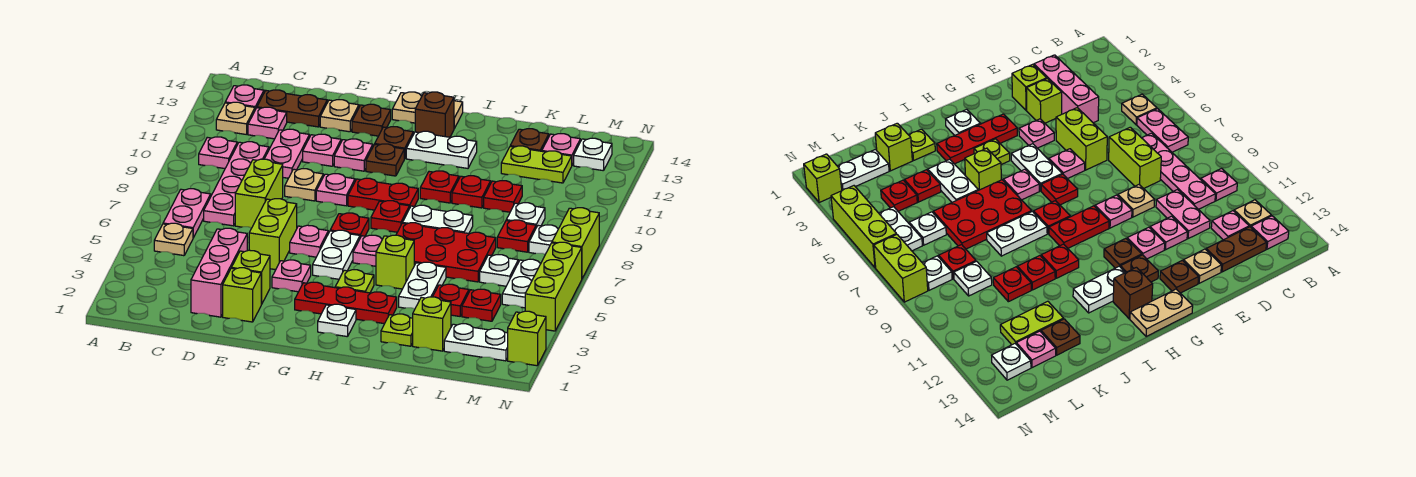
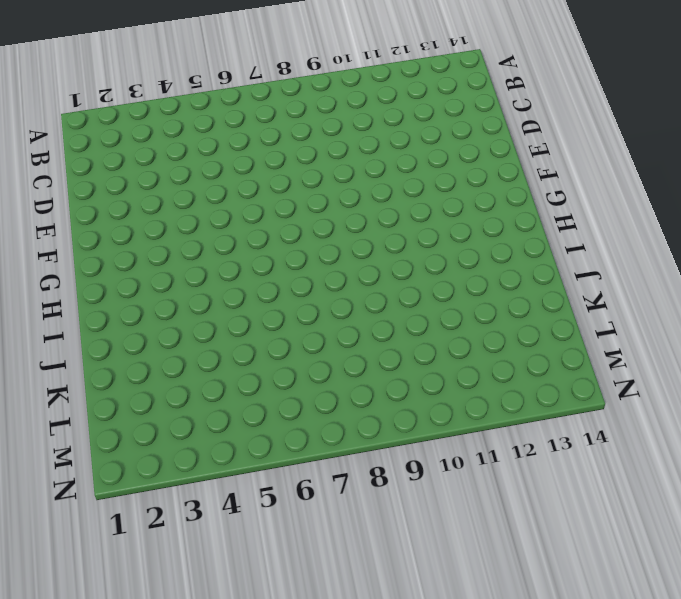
none -> tan 1x1 plate [154,223,193,256]
none -> pink 1x2 plate [163,189,211,238]
none -> pink 1x1 plate [199,137,237,169]
none -> tan 1x1 plate [216,102,255,134]

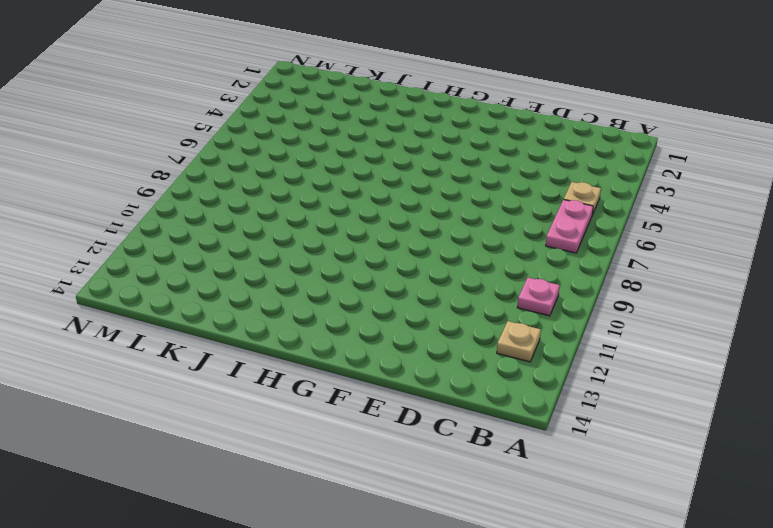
none -> pink 1x1 plate [225,85,264,109]
none -> pink 1x4 plate [204,142,269,226]
none -> pink 1x1 plate [248,107,287,139]
none -> brown 1x2 plate [257,90,327,127]

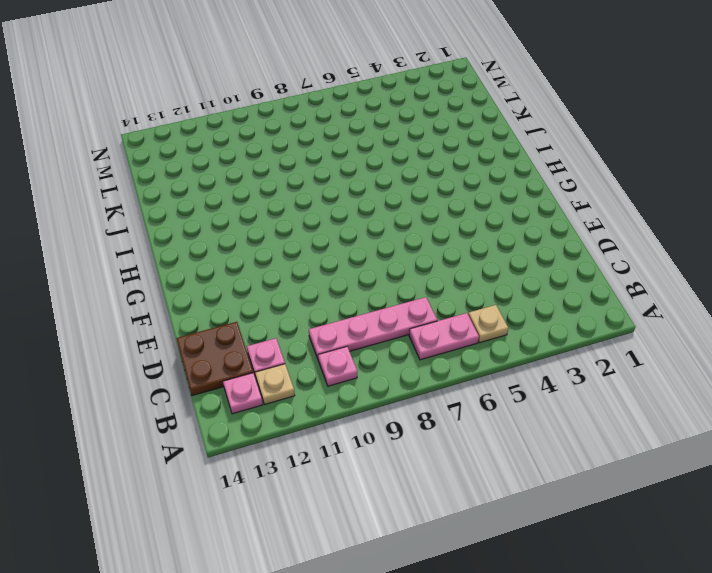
brown 2x2 plate [176,322,253,396] -> brown 1x2 plate [257,90,327,127]
none -> pink 1x3 brick [191,228,247,317]
none -> lime 1x2 brick [235,159,283,228]
none -> pink 1x2 plate [265,129,309,178]
none -> lime 1x1 brick [223,268,261,322]

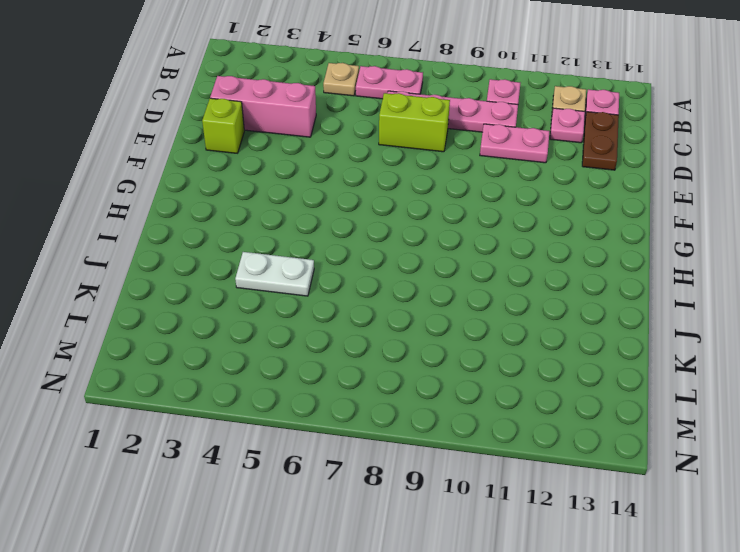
none -> lime 1x1 brick [232,250,270,304]
none -> lime 1x2 brick [249,199,297,270]
none -> tan 1x1 plate [285,169,323,201]
none -> pink 1x1 plate [303,134,341,166]

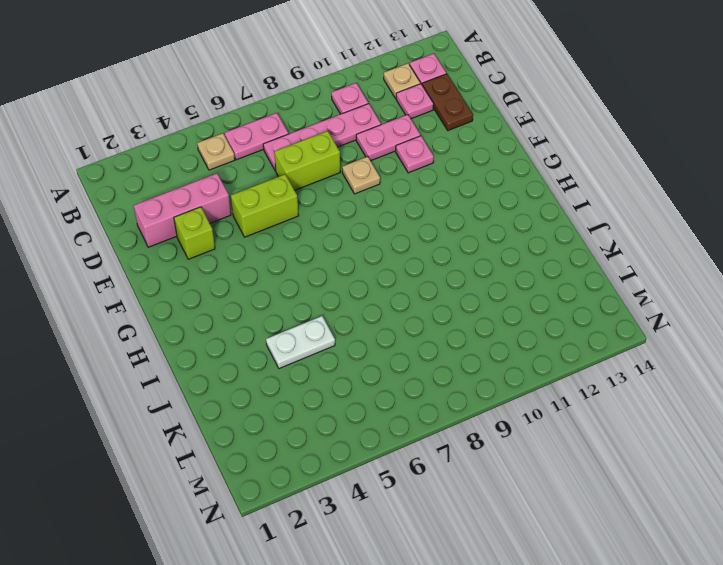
none -> lime 1x1 brick [223,268,261,322]
none -> tan 1x1 plate [320,100,359,132]
none -> pink 1x1 plate [272,260,311,292]
none -> pink 1x1 plate [290,225,328,257]

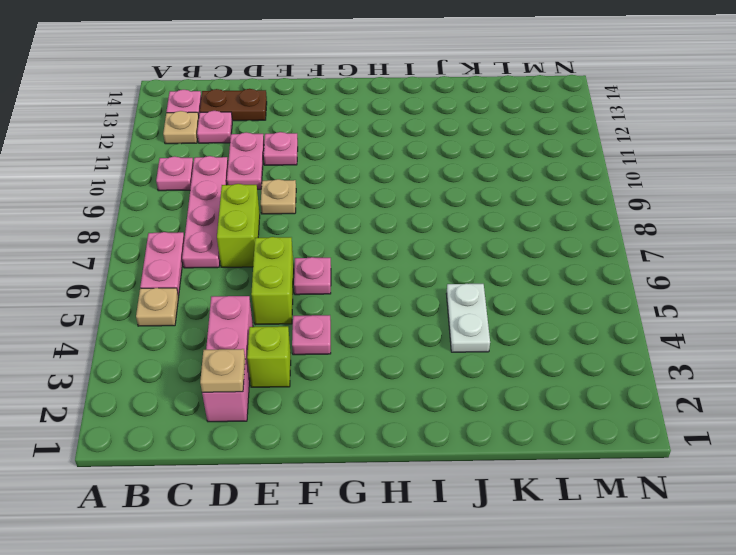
tan 1x1 plate [200,349,245,392] -> tan 1x1 plate moved to [320,100,359,132]
none -> lime 1x1 brick [223,268,261,322]
none -> pink 1x1 plate [316,174,355,206]
none -> pink 1x1 plate [334,139,373,171]
none -> brown 1x1 plate [352,104,391,136]

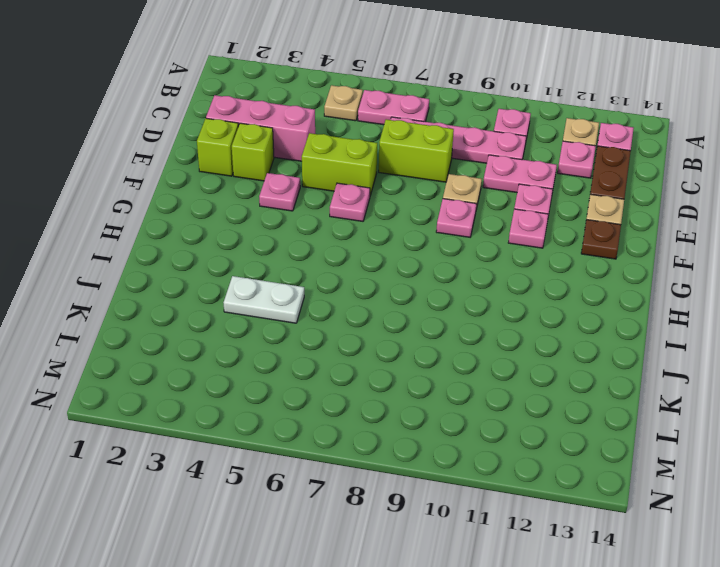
none -> red 1x3 plate [295,282,397,324]
none -> white 1x2 plate [313,230,360,279]
none -> red 1x1 plate [330,213,369,237]
none -> red 1x2 plate [348,178,418,210]

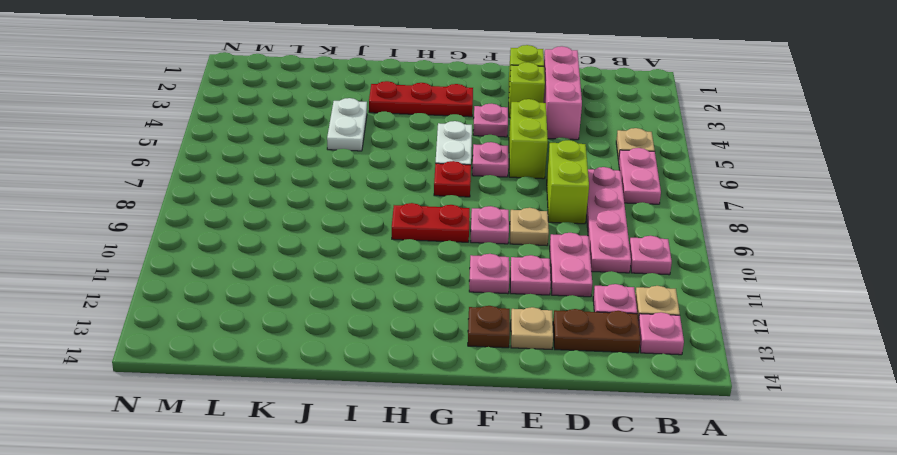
none -> brown 1x1 plate [366,144,404,176]
none -> brown 1x1 plate [375,127,413,159]
none -> tan 1x2 plate [392,92,463,128]
none -> white 1x1 plate [318,304,356,337]

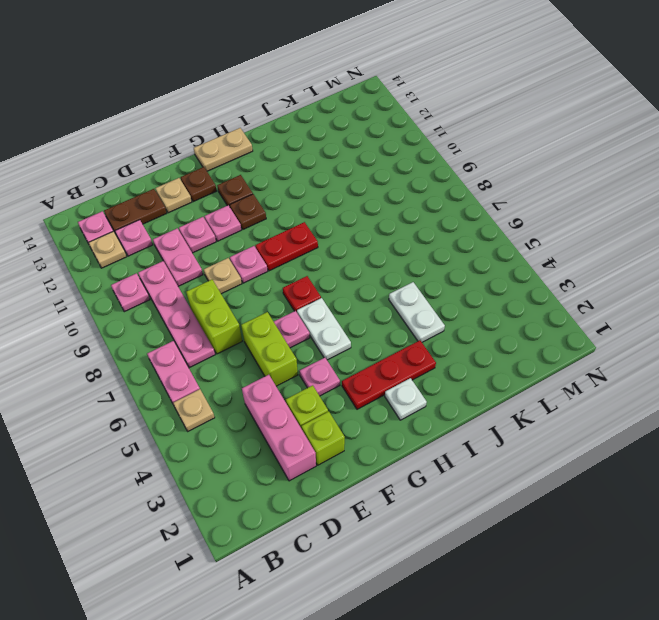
none -> lime 1x1 plate [335,270,374,293]
none -> pink 1x1 plate [353,235,382,266]
none -> red 1x1 plate [371,201,409,232]
none -> white 1x2 plate [406,131,477,168]

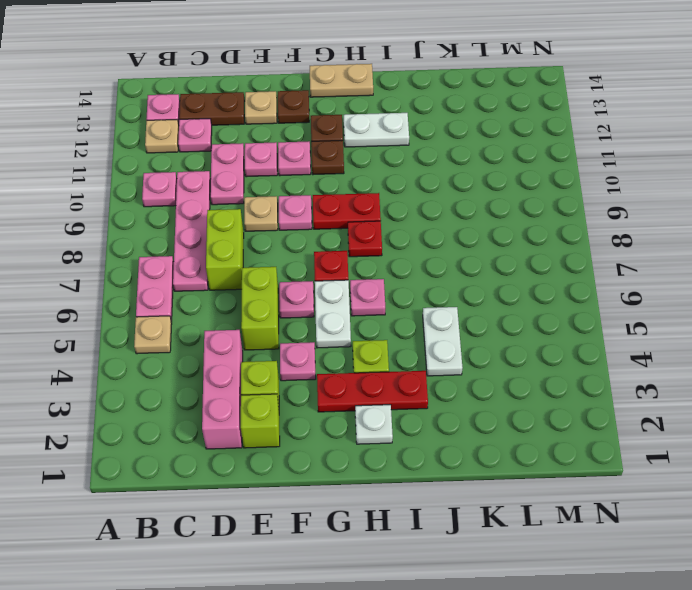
none -> brown 1x1 brick [415,92,454,137]
none -> lime 1x1 brick [376,235,414,289]
none -> red 2x3 plate [396,223,496,282]
none -> white 1x2 plate [403,205,473,233]

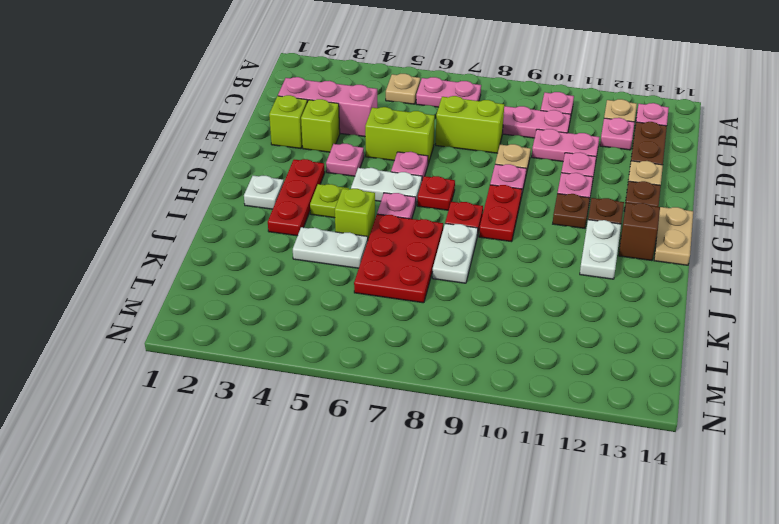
none -> red 1x1 plate [420,171,459,203]
none -> lime 1x1 plate [381,314,413,346]
none -> red 1x1 plate [452,176,491,208]
none -> lime 1x1 brick [413,297,451,351]

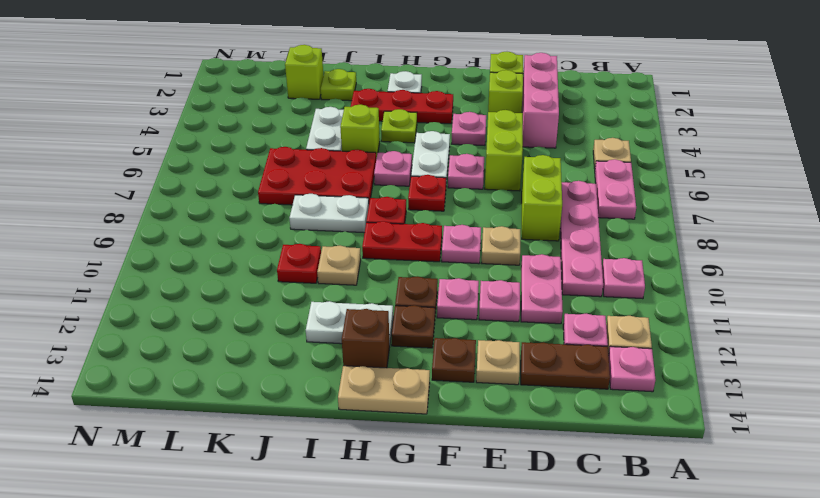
tan 1x1 plate [317,246,361,285] -> red 1x1 plate [420,171,459,203]
none -> red 1x1 plate [433,284,469,316]
none -> red 1x1 plate [484,181,522,212]
none -> lime 1x2 plate [501,146,572,183]
none -> brown 1x1 plate [510,129,549,151]

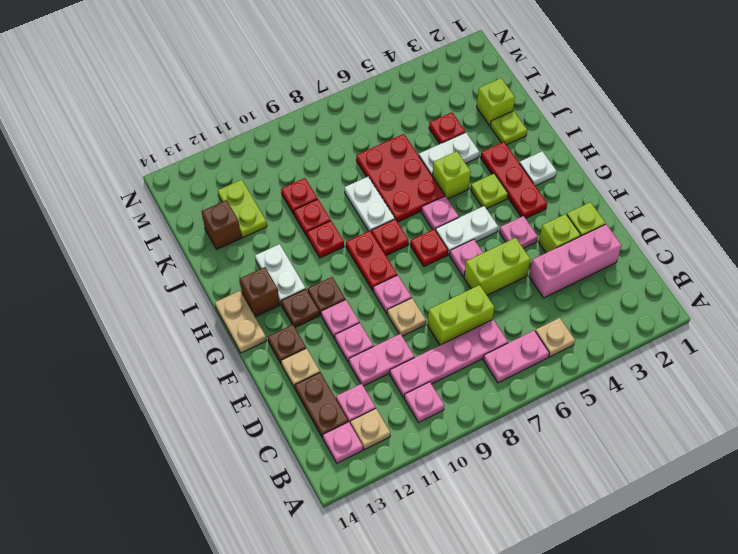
brown 1x1 brick [202,200,241,249] -> brown 1x1 plate [510,129,549,151]
none -> white 1x2 plate [444,324,508,361]
none -> red 1x1 plate [462,289,501,321]
none -> white 1x1 plate [480,255,518,286]
none -> red 1x1 plate [497,220,536,252]

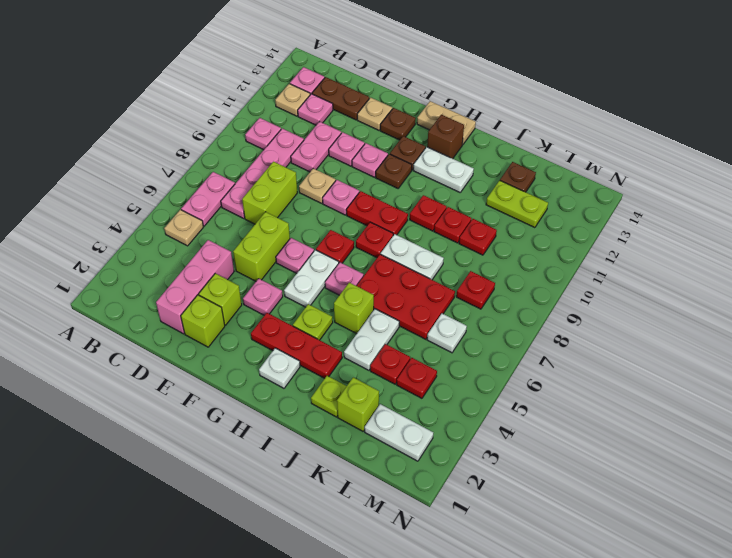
none -> white 1x1 plate [506,203,545,227]
none -> pink 1x1 plate [542,134,580,165]
none -> white 1x2 plate [502,259,541,308]
none -> white 1x1 plate [529,225,558,254]

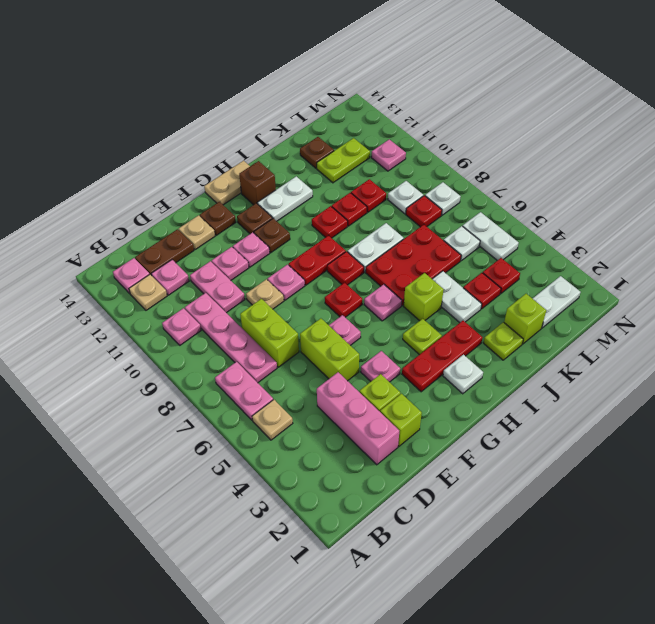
pink 1x1 plate [371,139,406,171] -> pink 1x1 plate moved to [542,134,580,165]
none -> white 1x2 plate [313,230,360,279]
none -> white 1x1 plate [574,138,612,171]
none -> lime 1x1 brick [507,311,546,366]
none -> lime 1x3 brick [525,242,582,331]

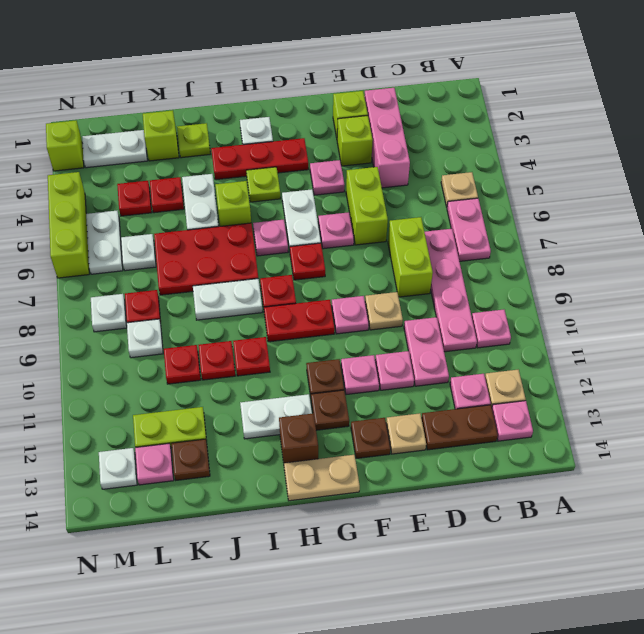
none -> lime 1x2 brick [552,208,599,278]

